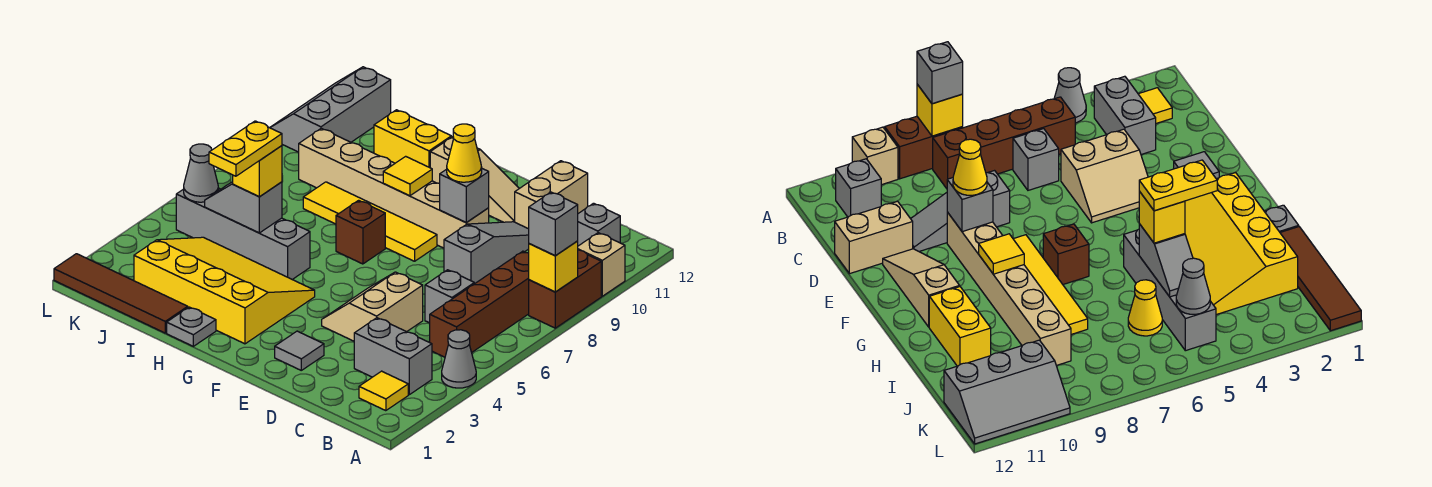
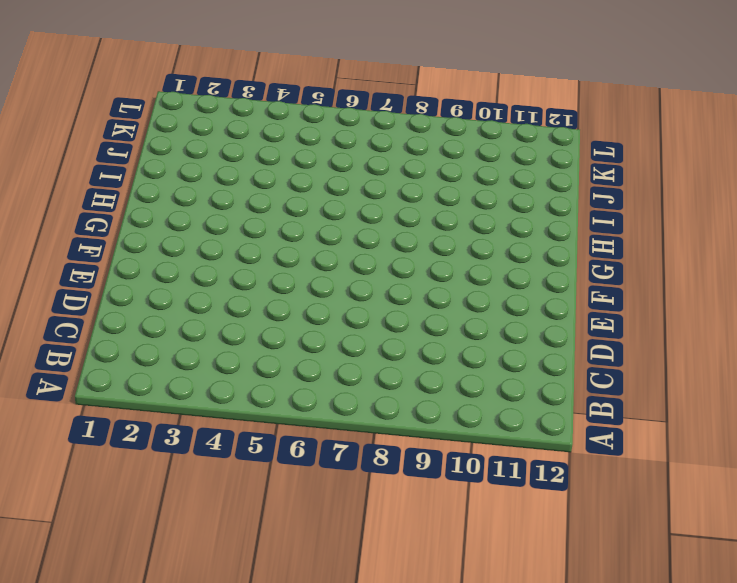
none -> grey 1x1 cone [442,330,476,388]
none -> brown 1x2 brick [529,250,601,328]
none -> tan 1x1 brick [578,233,625,296]
none -> yellow 1x1 tile [359,371,408,411]

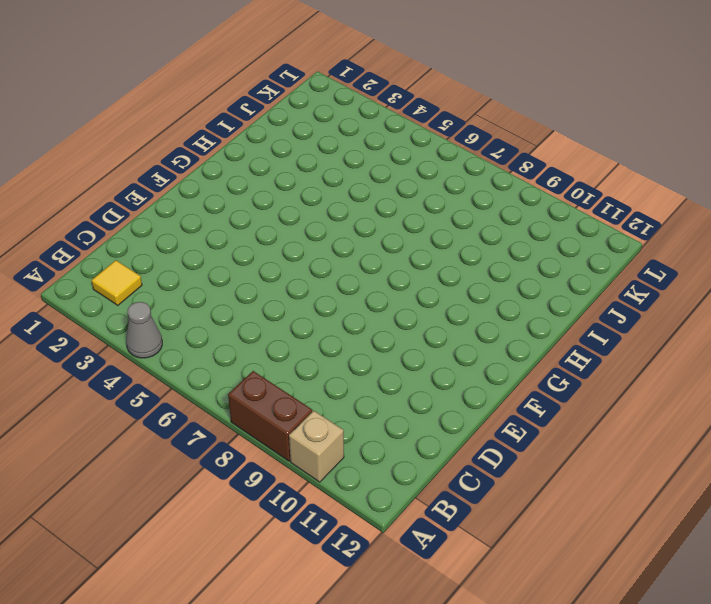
none -> grey 1x2 brick [354,318,432,395]
none -> brown 1x4 brick [430,251,529,357]
none -> grey 1x1 brick [578,203,620,246]
none -> grey 1x1 brick [425,270,474,323]

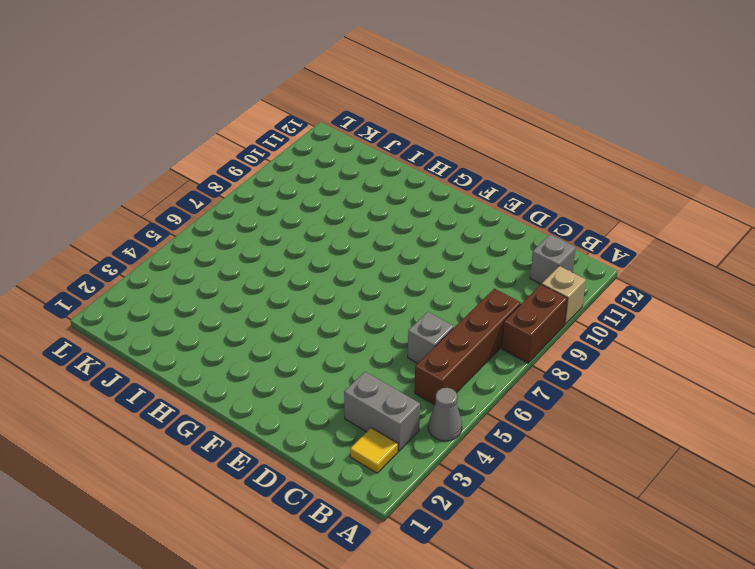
none -> tan 2x2 slope [322,272,423,341]
none -> grey 1x3 slope [444,222,529,284]
none -> tan 1x2 brick [515,161,588,229]
none -> grey 1x1 tile [275,331,324,370]

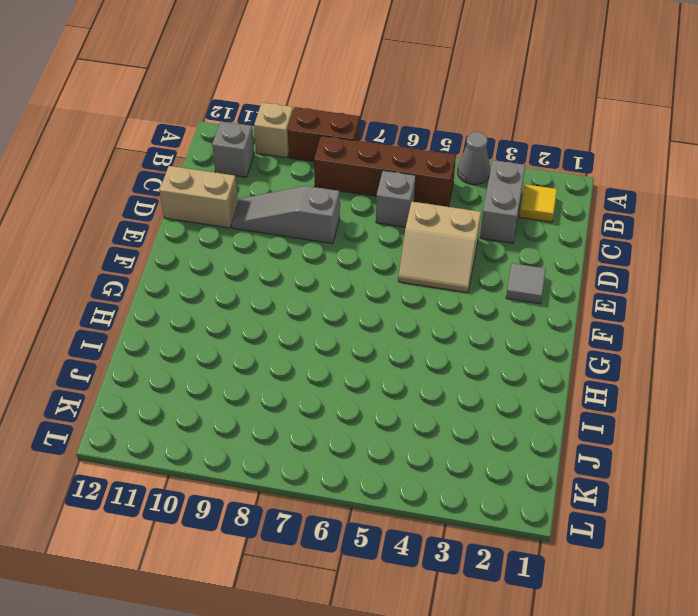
none -> tan 1x6 brick [299,128,489,248]
none -> tan 1x3 slope [430,137,519,222]
none -> yellow 1x4 tile [303,182,437,261]
none -> yellow 3x4 slope [134,237,315,344]

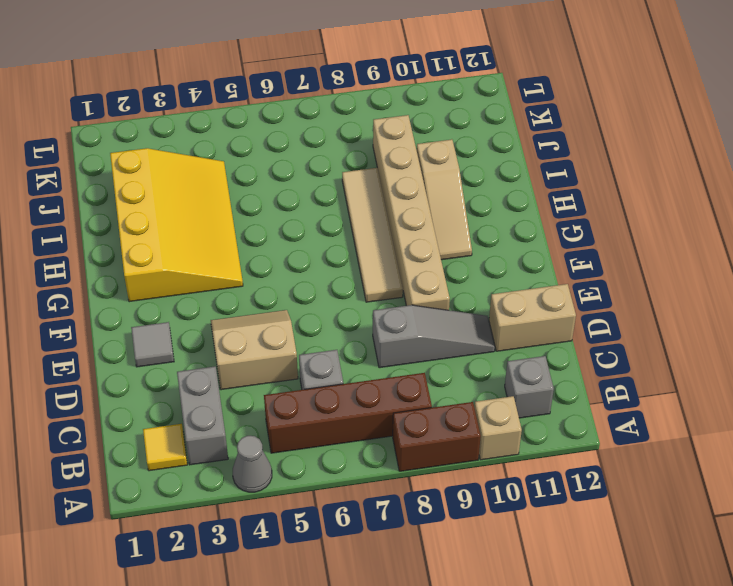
tan 1x4 tile [342,168,403,302] -> yellow 1x4 tile [303,182,437,261]
tan 1x3 slope [417,139,472,260] -> tan 1x3 slope moved to [430,137,519,222]
none -> brown 1x1 brick [336,200,385,264]
none -> grey 1x1 plate [167,307,216,346]
none -> grey 1x4 brick [176,188,310,280]
none -> yellow 1x2 brick [374,110,451,168]

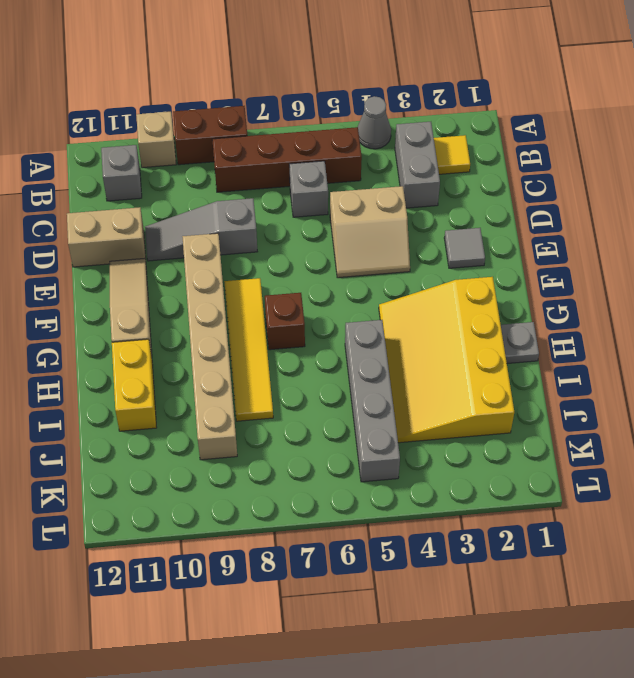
none -> brown 1x4 tile [54,254,188,333]
none -> yellow 1x1 cone [1128,280,1162,336]
none -> grey 2x3 slope [270,67,391,152]
none -> yellow 1x1 brick [529,241,578,292]

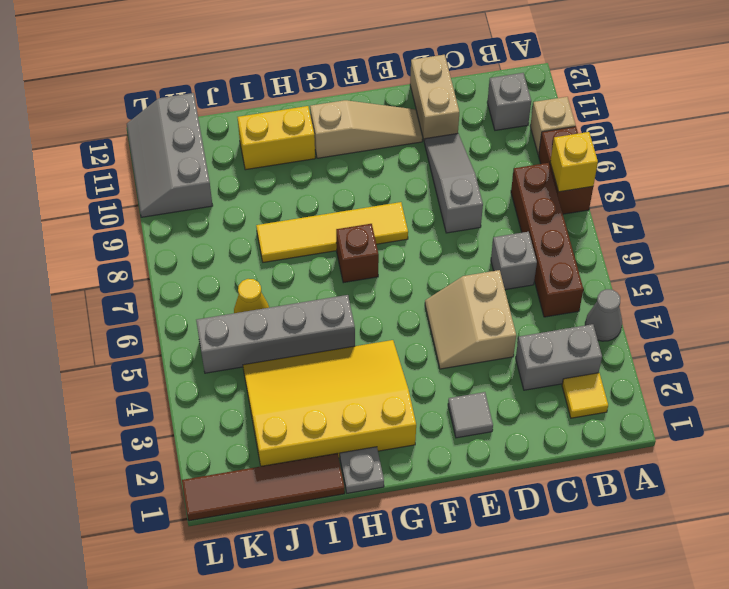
none -> tan 1x6 brick [299,128,489,248]
none -> grey 1x1 brick [440,169,489,223]
none -> yellow 1x1 tile [383,156,432,196]
none -> grey 1x2 slope [205,182,282,233]

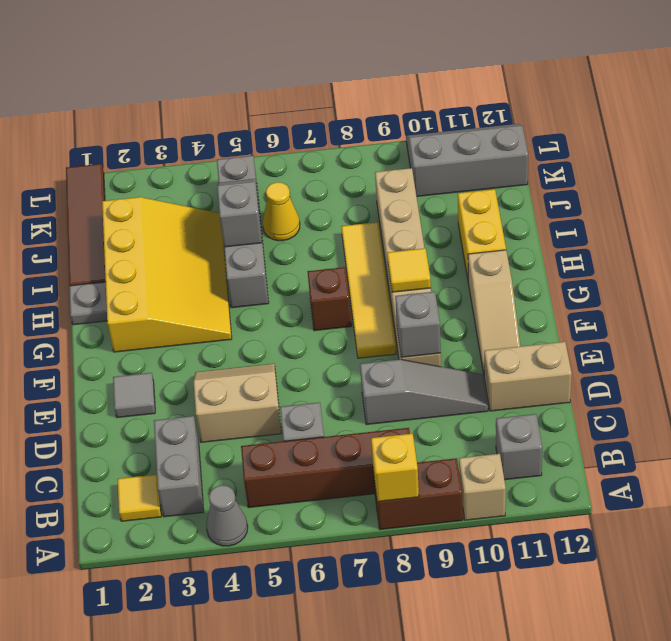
none -> grey 1x1 cone [184,144,218,202]
none -> grey 1x1 brick [529,192,578,256]
none -> yellow 1x1 cone [447,124,482,182]
none -> yellow 1x1 brick [233,146,282,197]

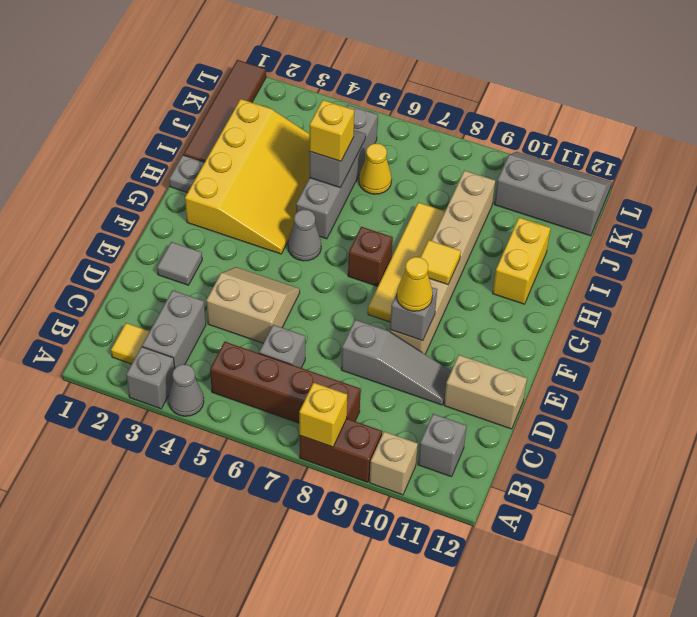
grey 1x1 brick [126,347,175,409] -> grey 1x1 brick moved to [529,192,578,256]
grey 1x1 cone [288,210,321,261] -> grey 1x1 cone moved to [184,144,218,202]
none -> tan 1x3 slope [430,137,519,222]
none -> yellow 1x2 plate [209,121,282,176]

